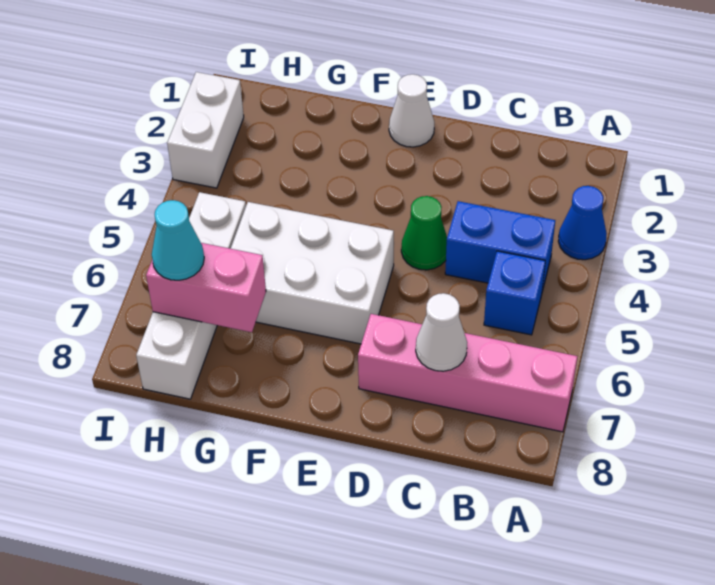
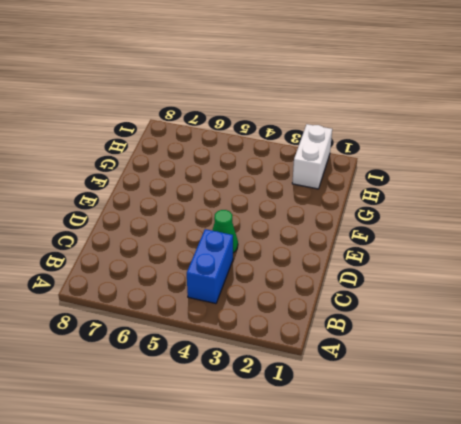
white 1x2 brick [292,124,332,189] -> white 1x2 brick turned to [167,72,244,188]
none -> blue 1x1 cone [558,186,607,260]
none -> pink 1x4 brick [358,314,577,432]
none -> blue 1x1 brick [484,251,545,335]

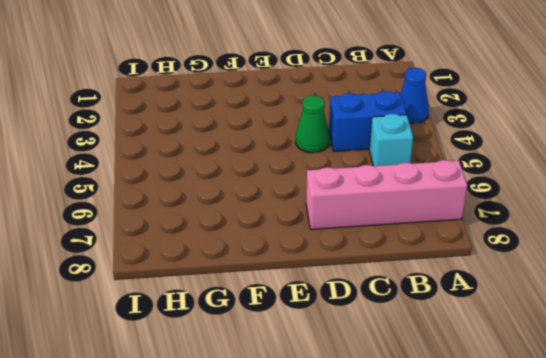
cyan 1x1 brick [369,114,413,166] -> blue 1x1 brick [484,251,545,335]
none -> white 1x1 cone [389,74,434,147]
none -> white 2x3 brick [231,202,394,344]
none -> white 1x4 brick [136,192,246,399]

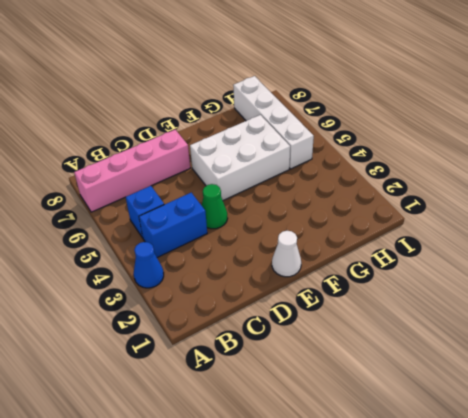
none -> white 1x2 brick [167,72,244,188]
none -> white 1x1 cone [416,293,467,371]
none -> pink 1x2 brick [146,243,266,332]

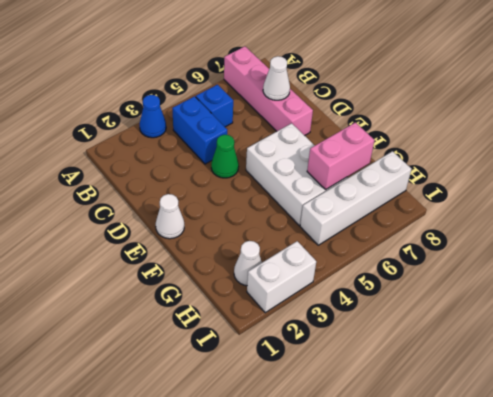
pink 1x2 brick [307,123,375,190] -> pink 1x2 brick turned to [146,243,266,332]
white 1x1 cone [234,241,262,286] -> none
none -> cyan 1x1 cone [152,200,204,280]

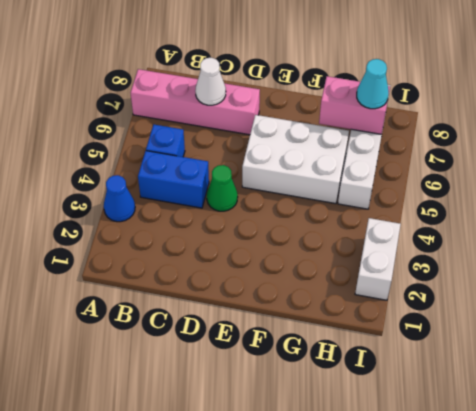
none -> white 1x1 cone [389,74,434,147]

